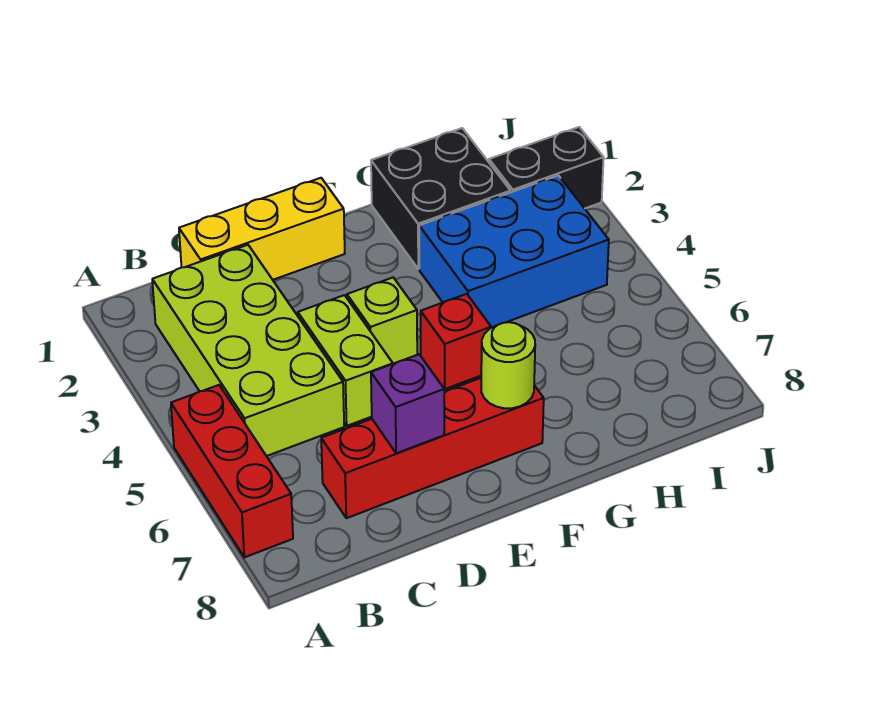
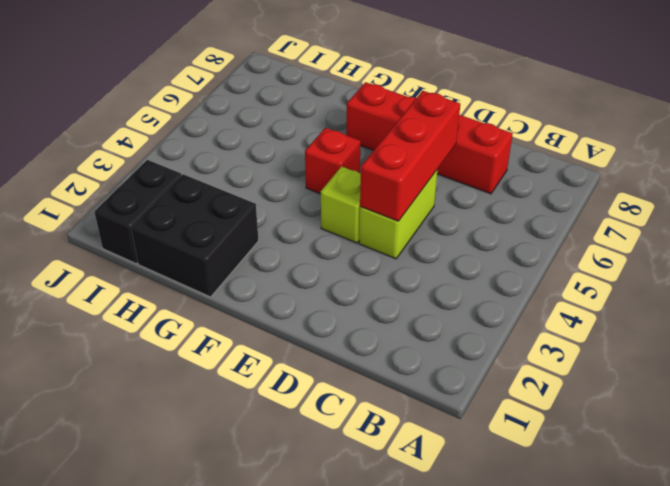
red 1x3 brick [360,91,460,221] -> red 1x3 brick moved to [171,385,293,557]
black 1x2 brick [94,160,182,264] -> black 1x2 brick turned to [489,127,604,208]
none -> lime 2x4 brick [152,245,344,456]
none -> yellow 1x3 brick [179,178,345,280]
none -> blue 2x3 brick [419,175,609,328]

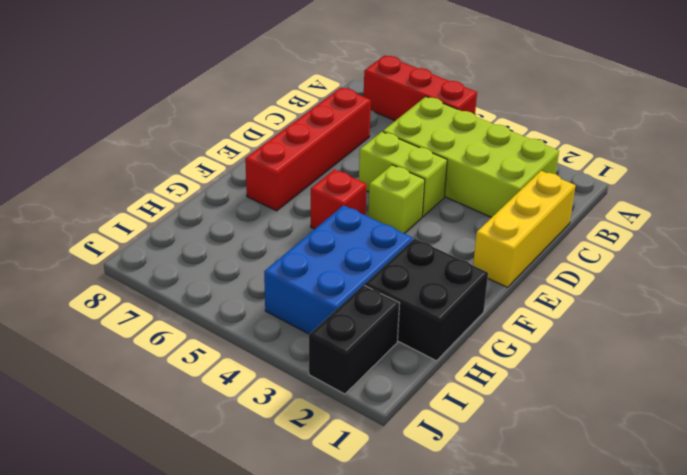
none -> purple 1x1 brick [371,354,444,453]
none -> lime 1x1 round brick [481,322,535,408]

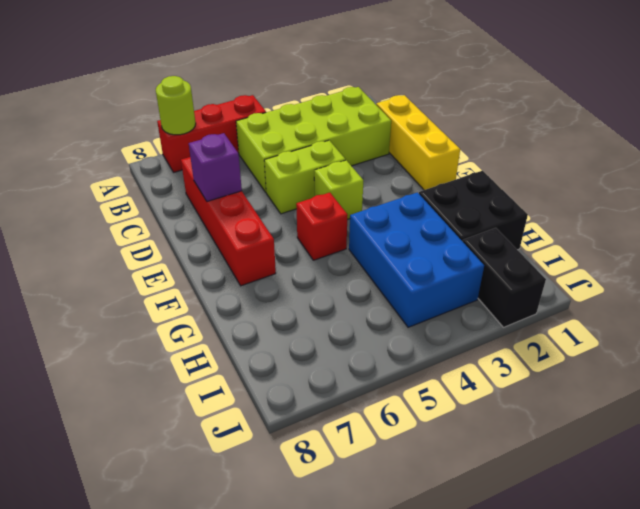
lime 1x1 round brick [156,76,196,135] -> lime 1x1 round brick moved to [481,322,535,408]

